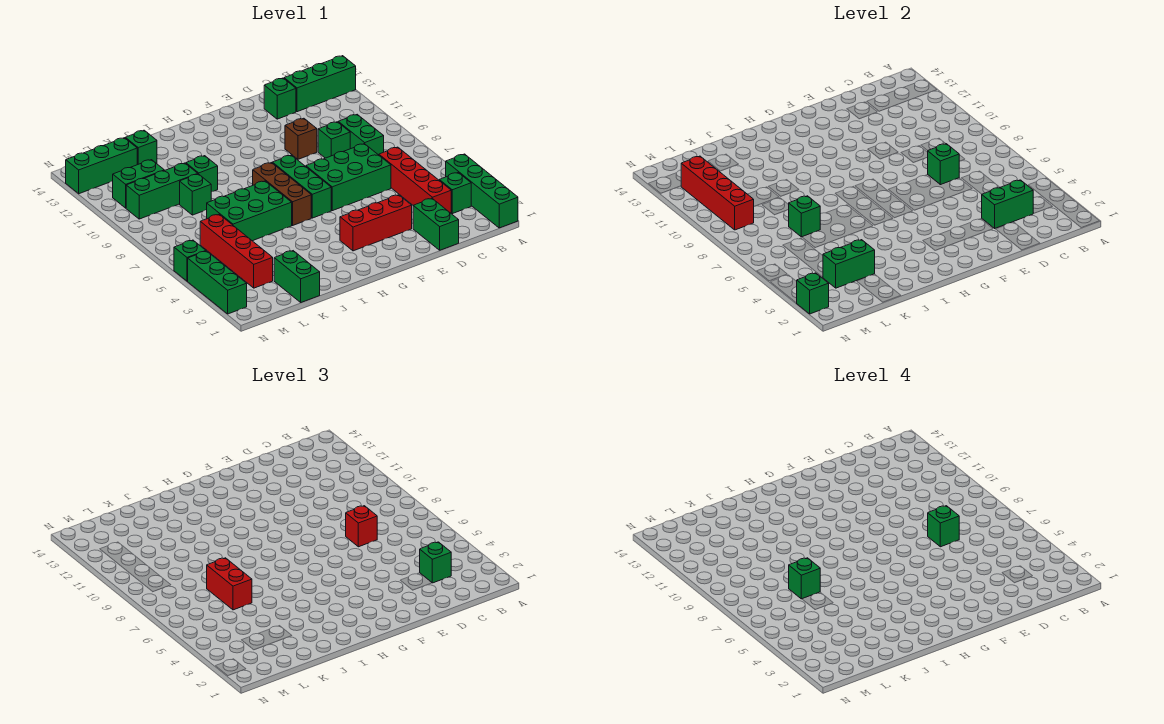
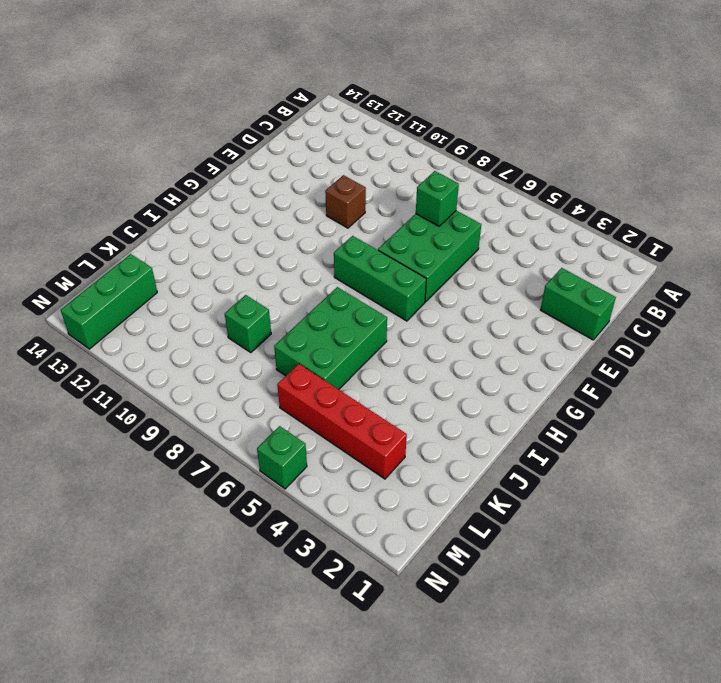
none -> green 1x4 brick [446,154,518,228]
none -> green 1x3 brick [284,56,356,112]
none -> green 1x1 brick [439,173,471,214]
none -> red 1x4 brick [379,147,451,213]

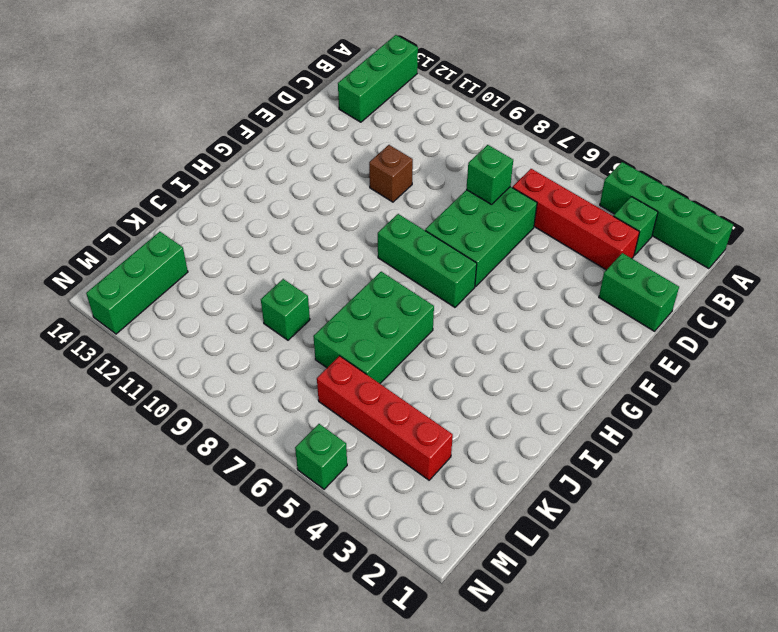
none -> green 1x2 brick [338,114,384,155]
none -> green 1x1 brick [318,122,350,158]
none -> green 1x1 brick [264,78,296,119]
none -> red 1x3 brick [340,195,412,251]

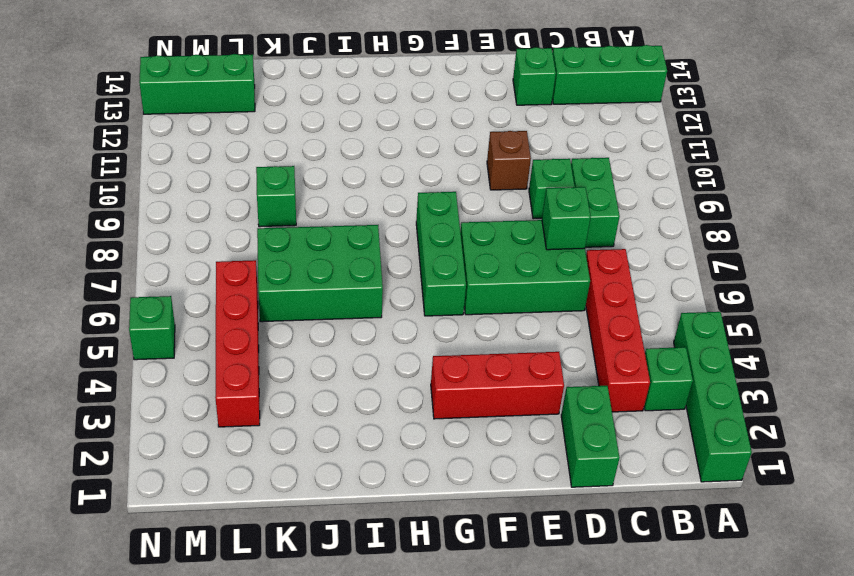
none -> brown 1x3 brick [253,163,311,225]
none -> green 1x1 brick [186,156,218,192]
none -> green 1x2 brick [274,251,320,302]
none -> green 1x3 brick [126,163,197,219]

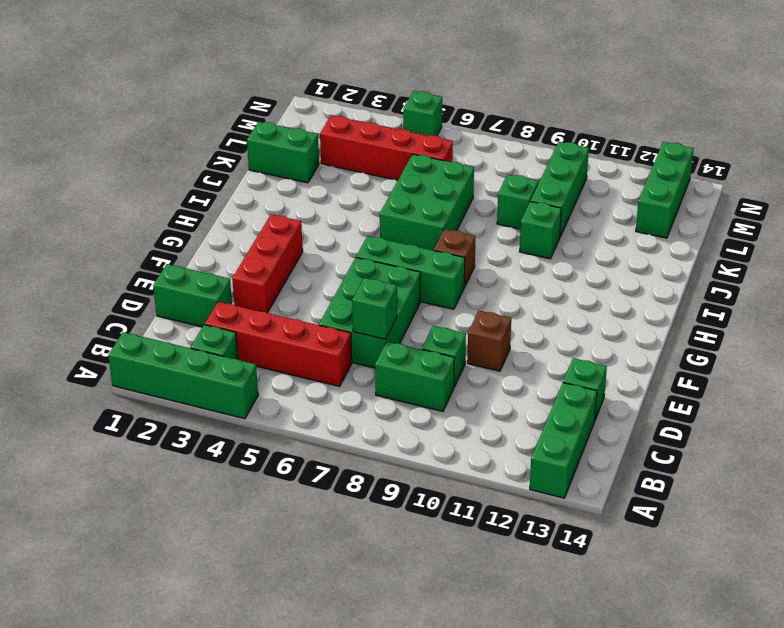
brown 1x1 brick [434,229,475,287] -> brown 1x3 brick [253,163,311,225]
none -> green 1x1 brick [125,130,157,165]
none -> green 1x2 brick [113,160,164,208]
none -> green 1x3 brick [188,251,247,314]
none -> green 1x2 brick [982,180,1033,228]

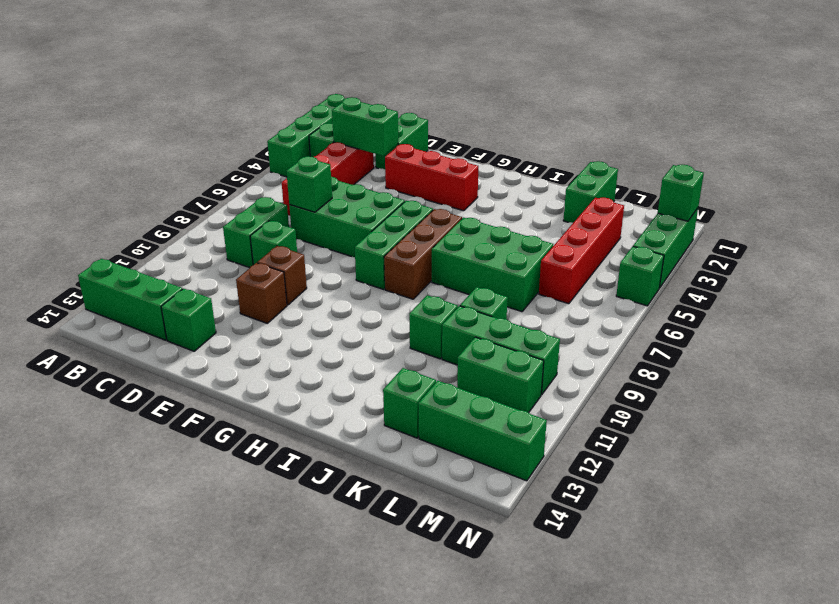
brown 1x1 brick [236,263,287,323] -> none
none -> green 1x2 brick [823,240,875,288]
none -> green 1x1 brick [789,196,820,237]
none -> red 1x4 brick [681,156,754,230]
none -> green 1x1 brick [420,542,451,583]

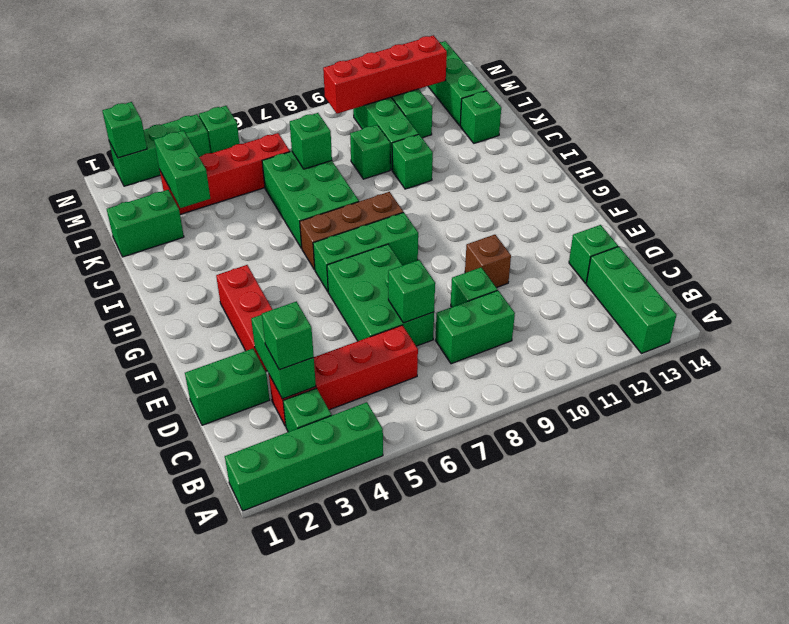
none -> red 1x1 brick [346,506,377,547]
none -> red 1x2 brick [207,558,252,610]
none -> green 1x1 brick [928,506,959,547]
none -> green 1x1 brick [789,558,820,599]

